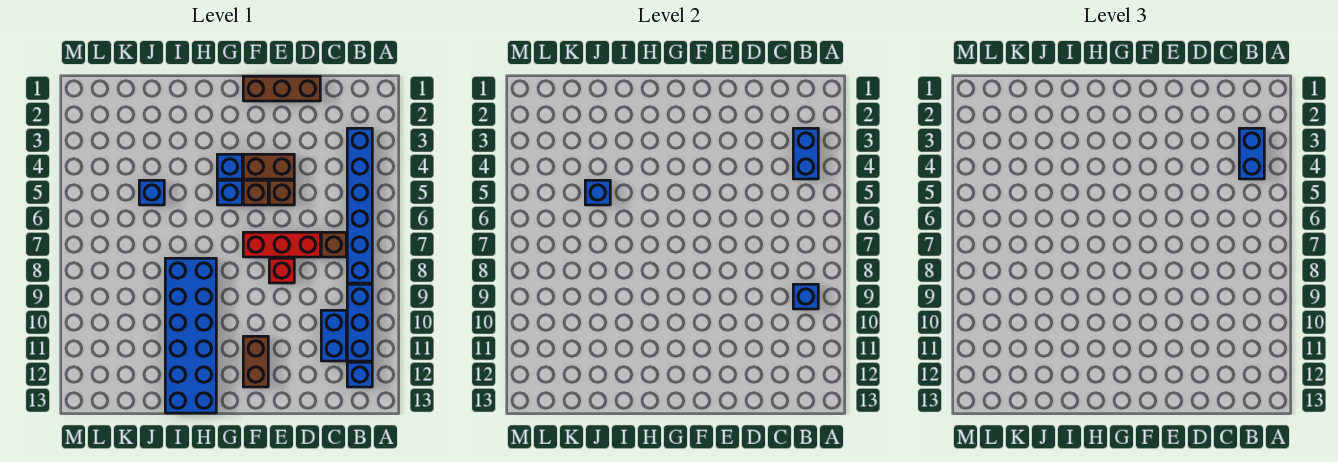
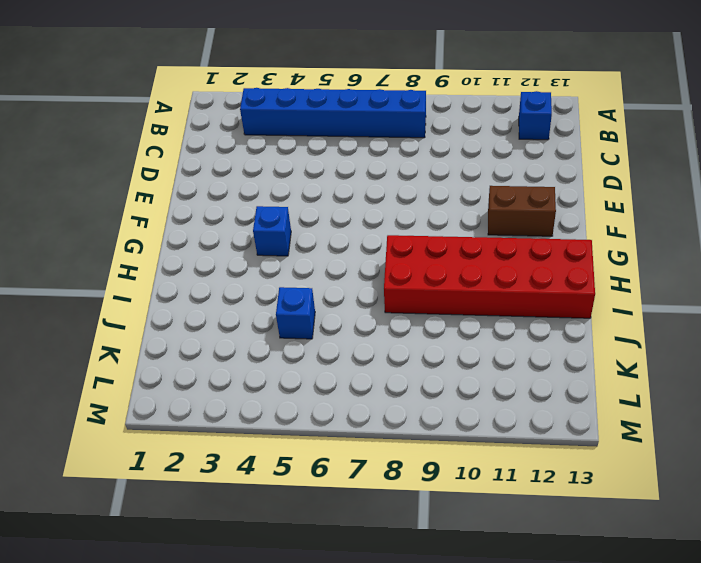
red 2x6 brick [384,235,595,318] -> blue 2x6 brick [165,258,216,413]
none -> blue 1x3 brick [347,284,372,361]
none -> brown 1x1 brick [321,232,346,257]
none -> blue 1x2 brick [321,310,346,361]

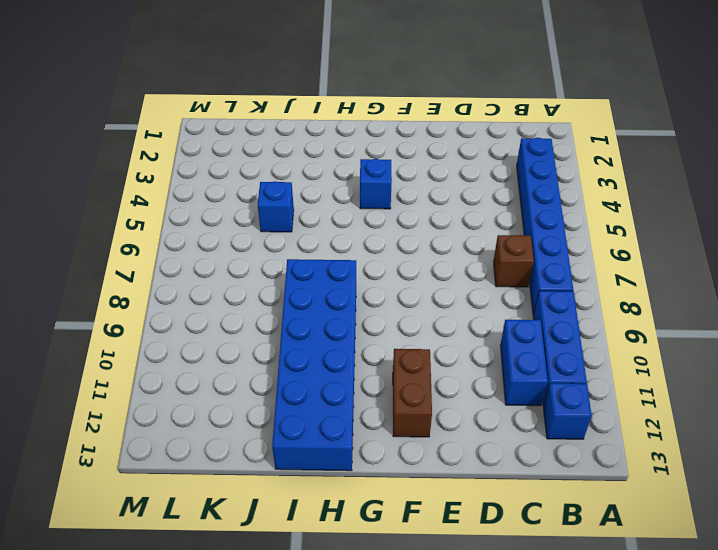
none -> brown 1x3 brick [243,76,320,101]
none -> red 1x3 brick [243,232,320,257]
none -> brown 1x2 brick [243,154,294,179]

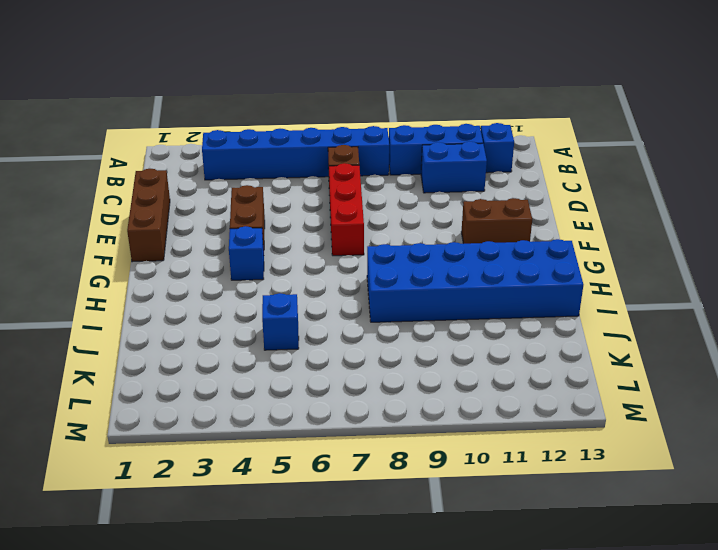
none -> brown 1x1 brick [269,180,294,205]
none -> red 1x1 brick [269,258,294,283]
none -> brown 1x1 brick [243,180,268,205]

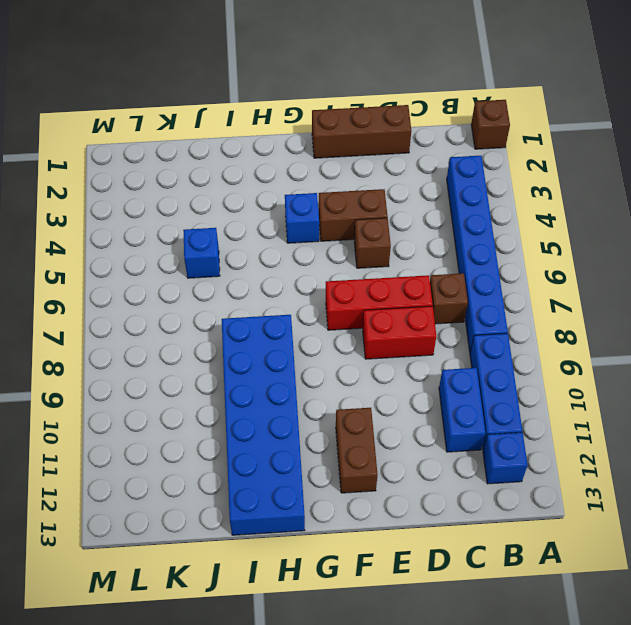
brown 1x1 brick [471,100,510,149] -> brown 1x1 brick moved to [243,180,268,205]
red 1x2 brick [363,306,436,359] -> red 1x1 brick [269,258,294,283]
none -> blue 1x1 brick [217,180,242,205]
none -> blue 1x2 brick [793,128,818,179]
none -> blue 1x1 brick [793,284,818,309]

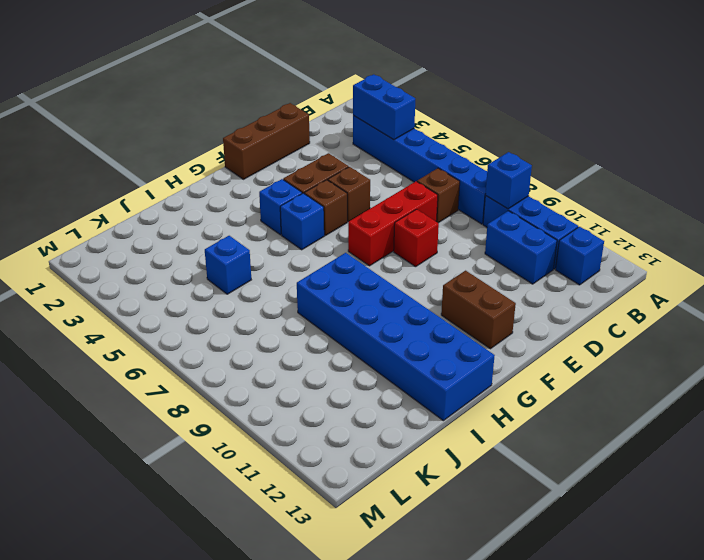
none -> blue 1x1 brick [585,180,610,205]
none -> blue 1x2 brick [1239,128,1264,179]

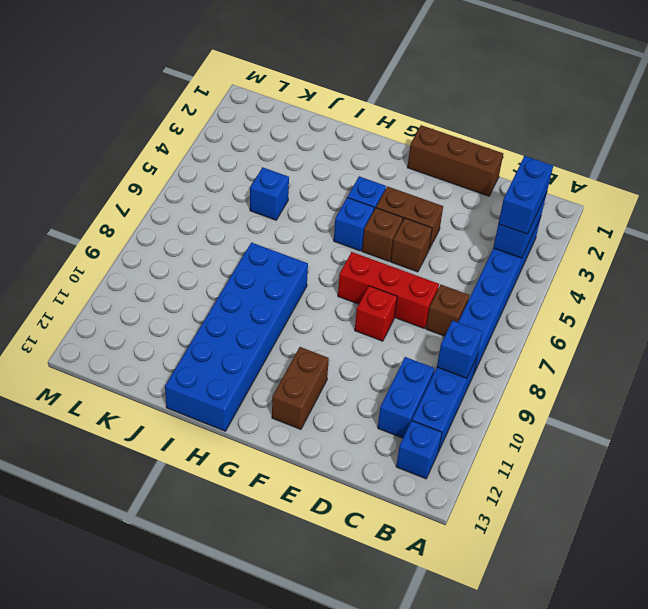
none -> blue 1x1 brick [585,180,610,205]

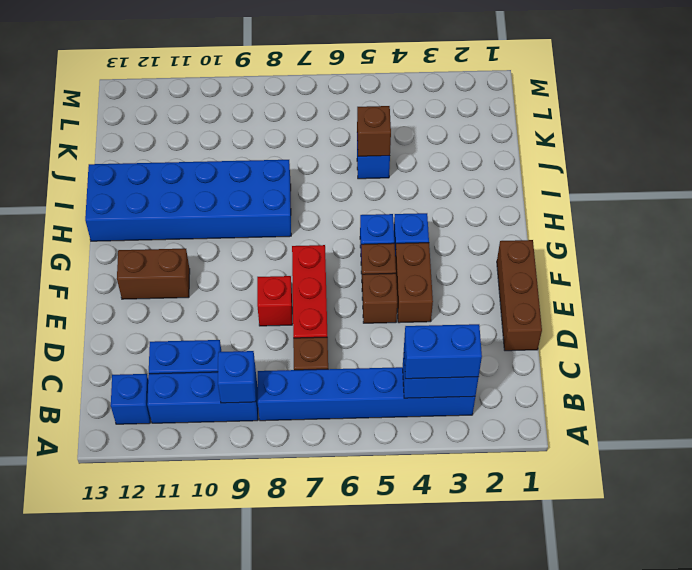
brown 1x1 brick [357,106,391,156] -> blue 1x1 brick [585,180,610,205]

